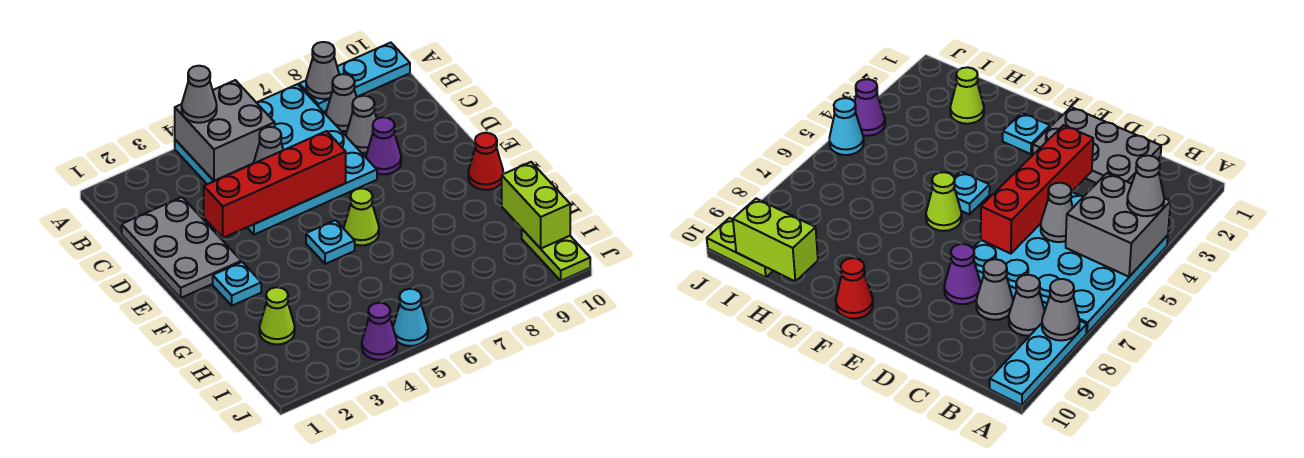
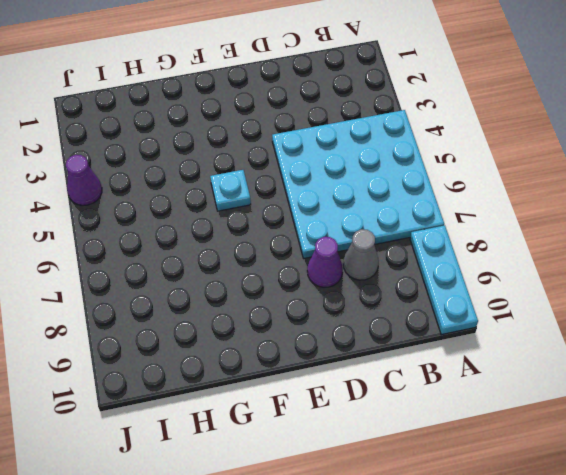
none -> grey 1x1 cone [326,74,357,131]
none -> grey 2x3 plate [122,197,241,298]
none -> cyan 1x1 plate [213,262,261,306]

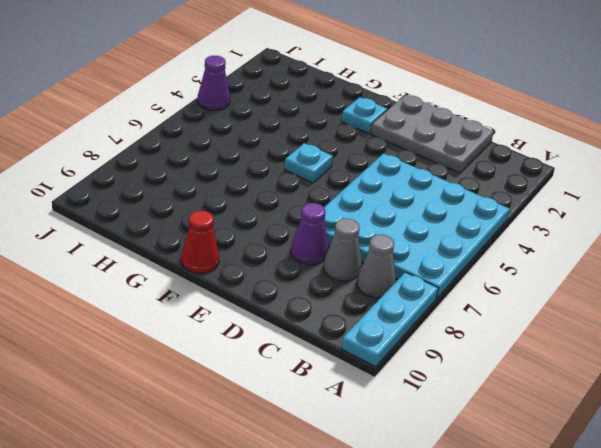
none -> lime 1x1 cone [344,188,379,246]
none -> lime 1x1 cone [260,287,295,344]
none -> lime 1x2 plate [522,229,590,281]

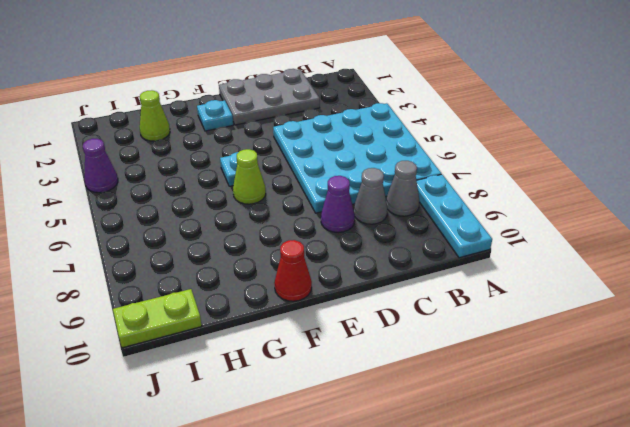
none -> cyan 1x1 cone [393,289,428,346]
none -> grey 2x2 brick [175,80,275,181]
none -> grey 1x1 cone [306,42,339,99]

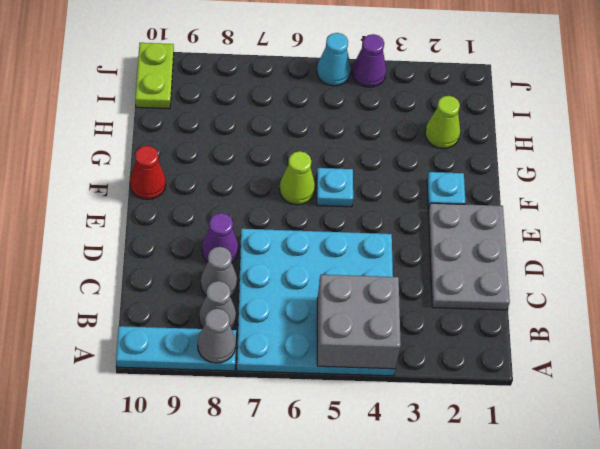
none -> grey 1x1 cone [254,127,283,163]
none -> red 1x4 brick [204,131,346,238]
none -> lime 1x2 brick [502,162,570,249]

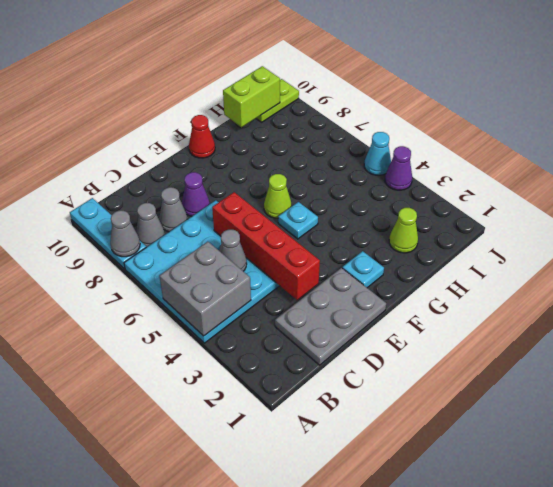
none -> grey 1x1 cone [182,66,217,123]

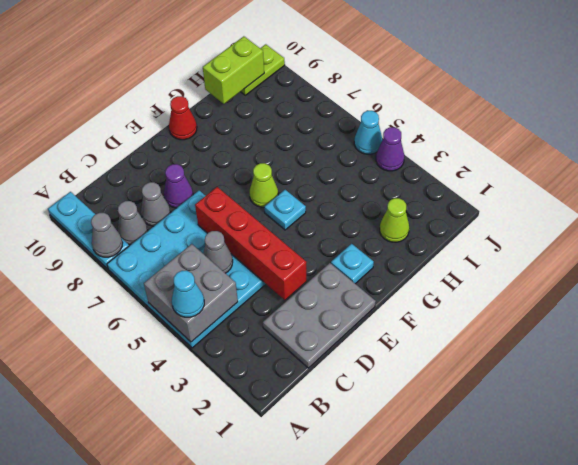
cyan 1x1 cone [172,271,204,317] -> grey 1x1 cone [182,66,217,123]

